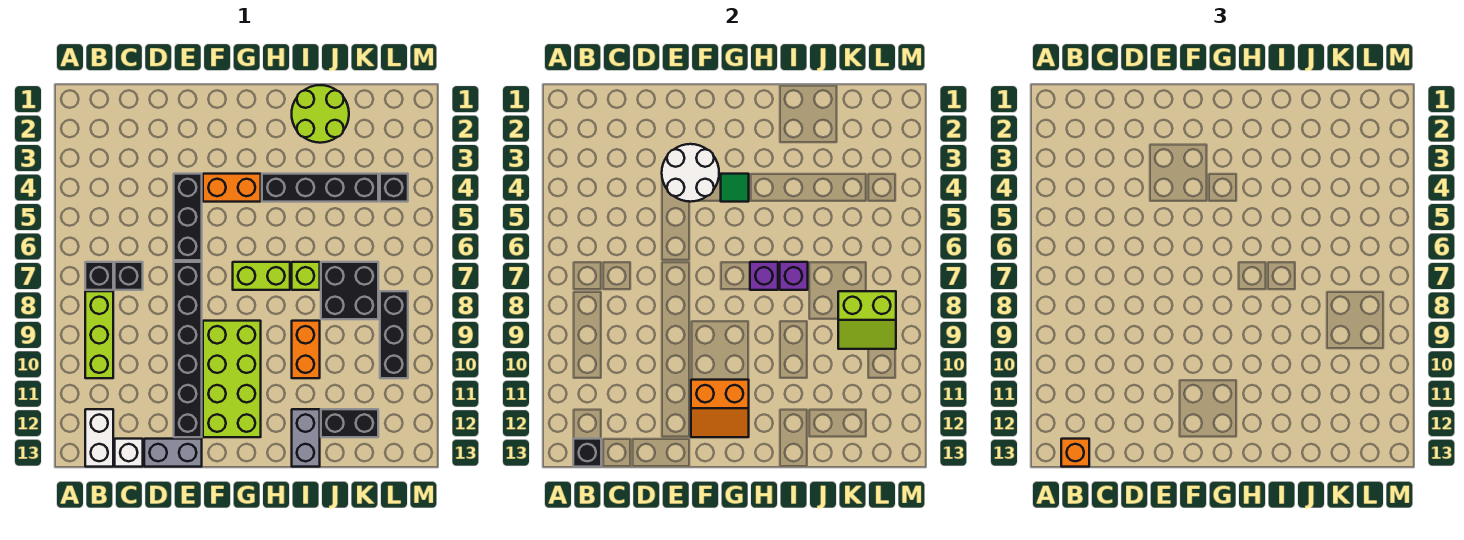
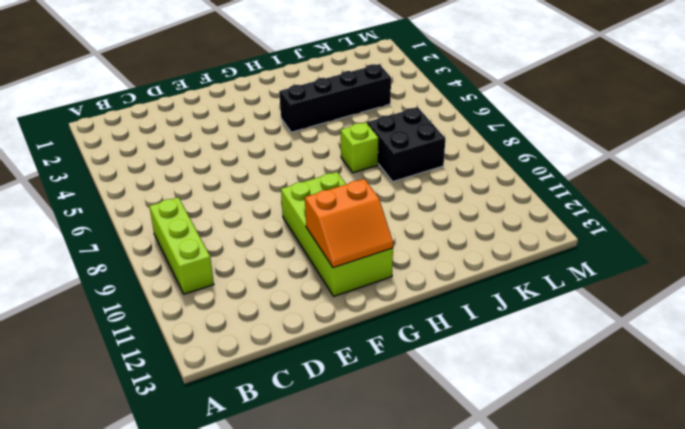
none -> black 1x1 brick [85,262,113,290]
none -> white 1x2 brick [85,409,113,467]
none -> black 1x1 brick [115,262,143,290]

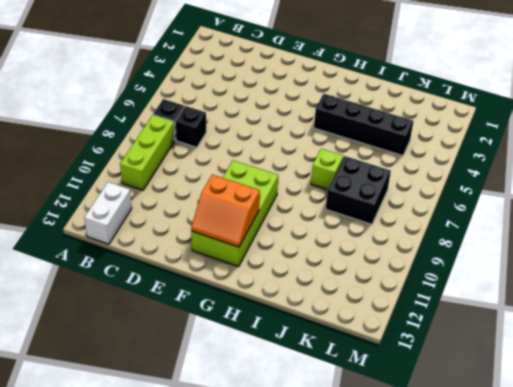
none -> white 1x1 brick [115,439,143,467]
none -> grey 1x2 brick [144,439,202,467]
none -> black 1x3 brick [174,174,202,260]

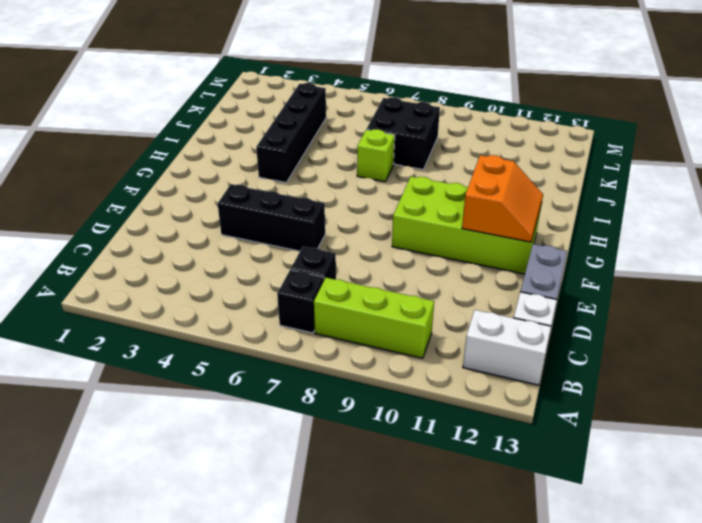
none -> black 1x6 brick [174,262,202,437]
none -> orange 1x2 brick [203,174,261,202]
none -> lime 1x2 brick [233,262,290,290]

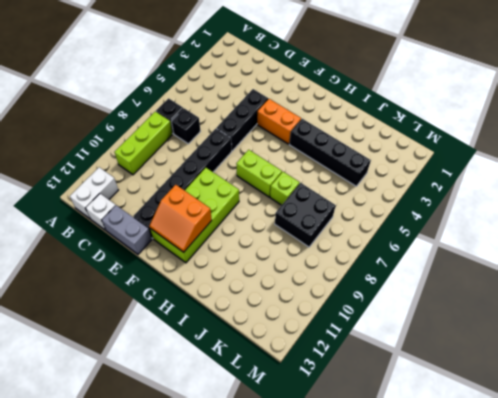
none -> lime 2x2 round brick [292,85,349,143]
none -> orange 1x2 brick [292,321,320,378]
none -> grey 1x2 brick [292,409,320,467]

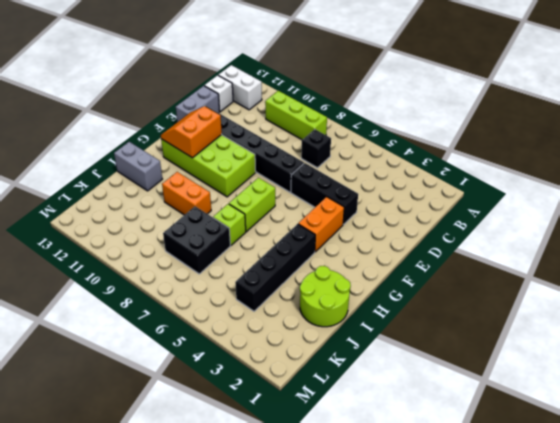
none -> black 1x1 brick [85,262,113,290]
none -> black 1x2 brick [321,409,378,437]
none -> black 1x1 brick [380,174,408,202]

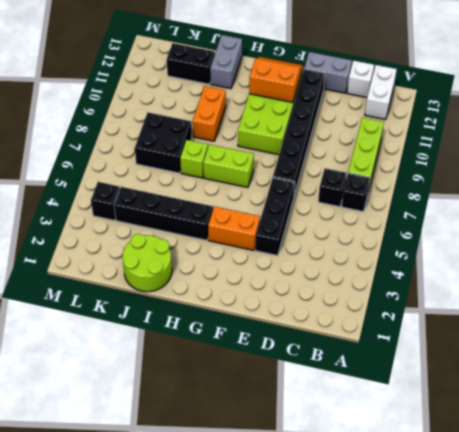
none -> black 1x3 brick [380,291,408,378]
none -> black 1x1 brick [573,439,601,467]
none -> white 2x2 round brick [662,144,719,202]

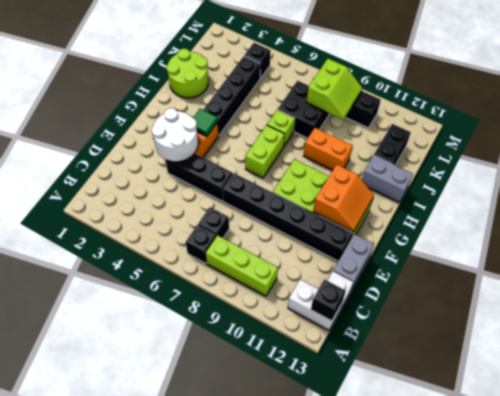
none -> purple 1x1 brick [750,262,778,290]
none -> purple 1x1 brick [780,262,808,290]
none -> orange 1x1 brick [1061,439,1089,467]

